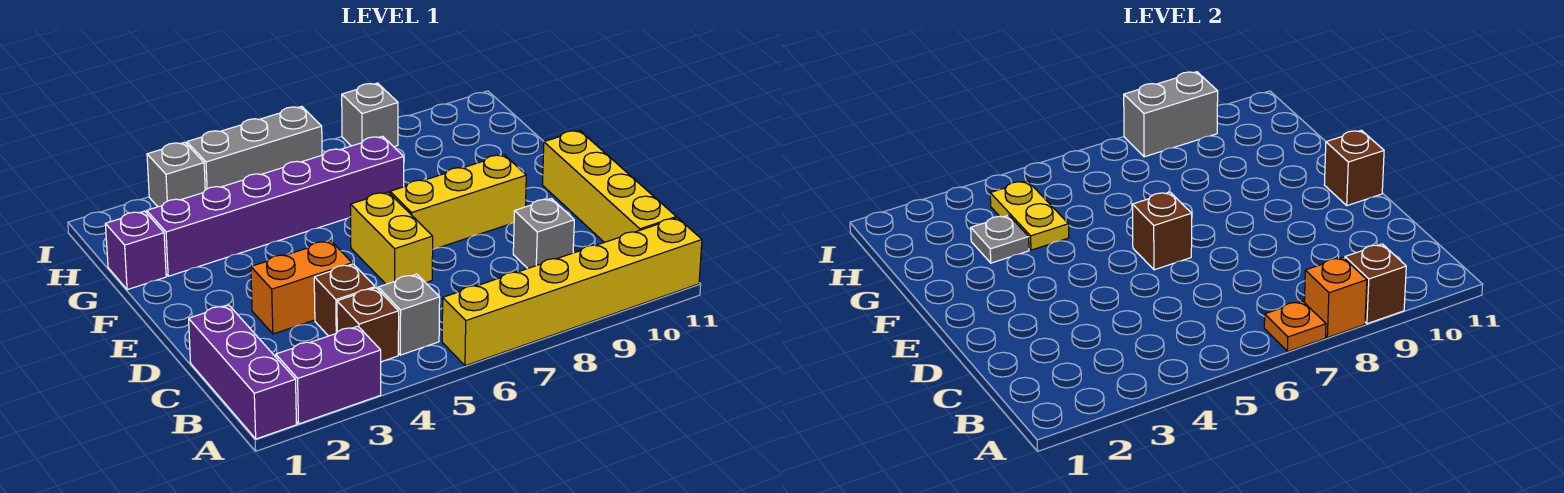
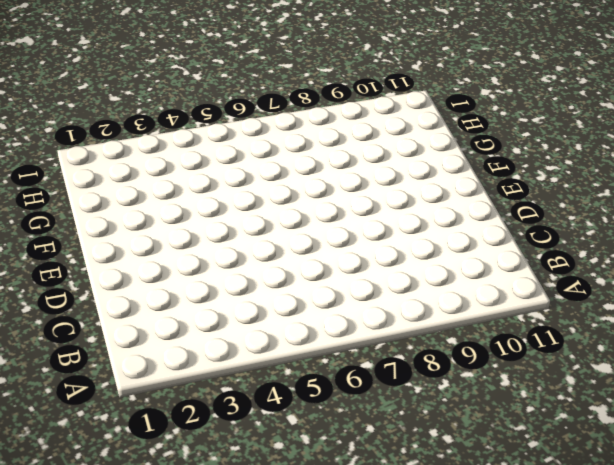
none -> purple 1x3 brick [189,305,296,439]
none -> purple 1x2 brick [276,326,381,424]
none -> yellow 1x6 brick [442,218,702,366]

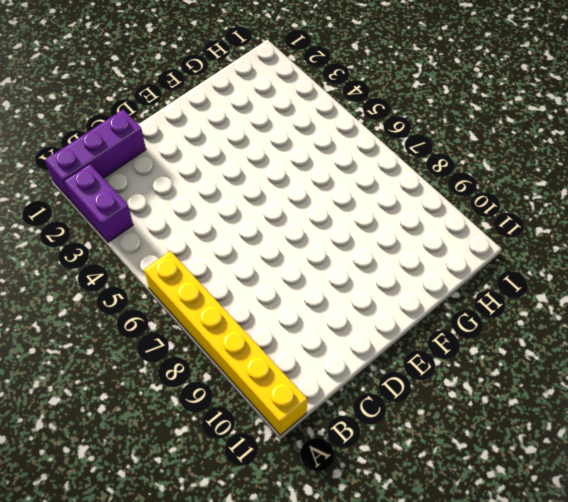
none -> brown 1x1 brick [337,288,399,362]
none -> grey 1x1 brick [378,274,440,355]
none -> yellow 1x4 brick [542,130,676,242]

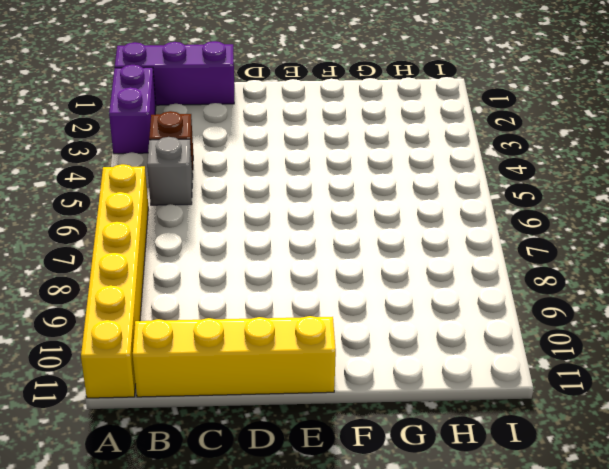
none -> brown 1x1 brick [314,264,375,336]
none -> grey 1x1 brick [513,198,574,268]
none -> orange 1x2 brick [251,241,352,334]

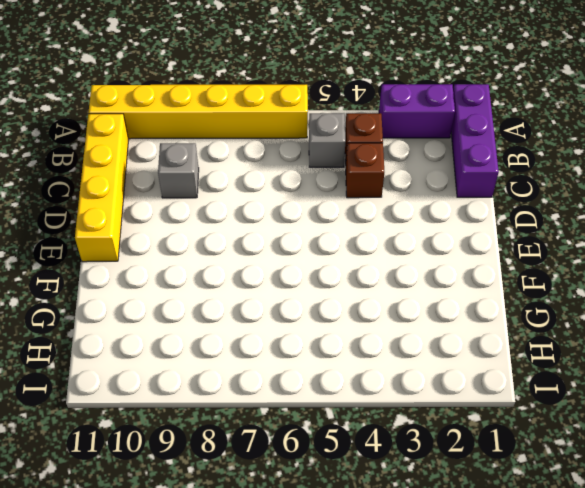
none -> orange 1x2 brick [251,241,352,334]
none -> yellow 1x2 brick [350,192,433,284]
none -> yellow 1x3 brick [390,155,526,249]

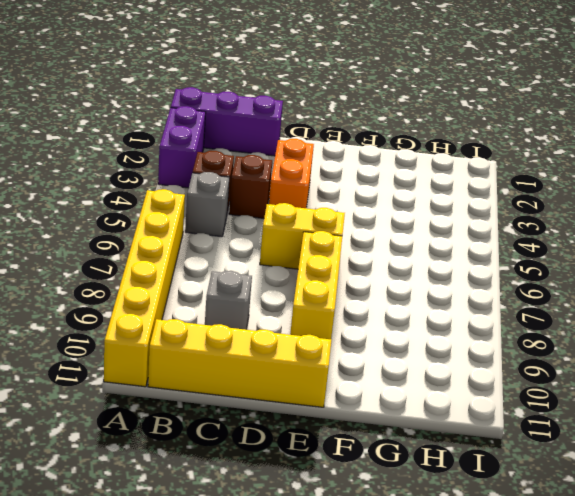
none -> purple 1x1 brick [106,211,166,290]
none -> purple 1x6 brick [147,136,404,276]
none -> grey 1x1 brick [147,142,205,207]

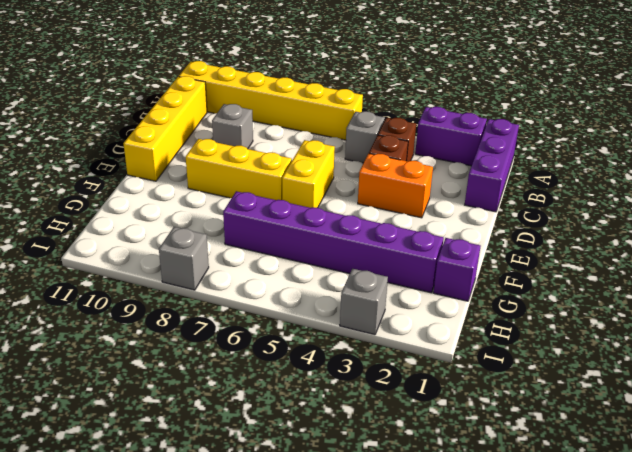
none -> grey 1x3 brick [187,106,322,190]
none -> orange 1x1 plate [1264,301,1326,352]
none -> orange 1x1 brick [1304,257,1367,338]

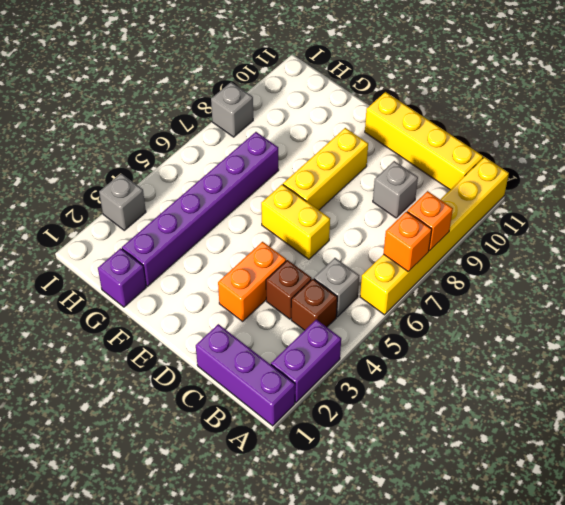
orange 1x1 brick [384,212,432,272] -> orange 1x1 plate [1264,301,1326,352]
none -> grey 1x3 brick [187,106,322,190]
none -> brown 1x1 brick [1345,244,1406,324]
none -> brown 1x1 brick [1132,192,1192,270]

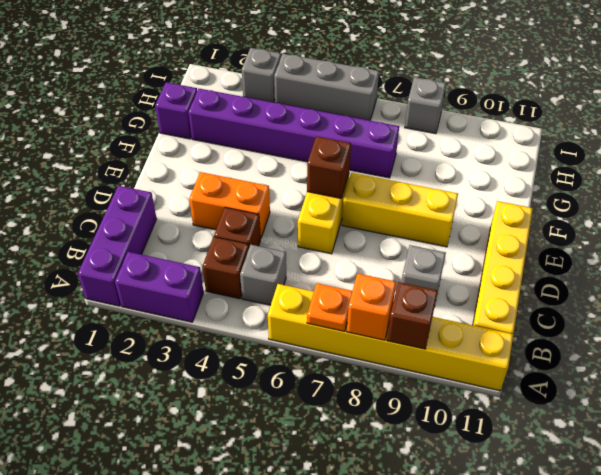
none -> brown 1x1 brick [1324,130,1384,206]
none -> grey 1x1 plate [971,215,1029,263]
none -> yellow 1x2 plate [990,181,1069,250]

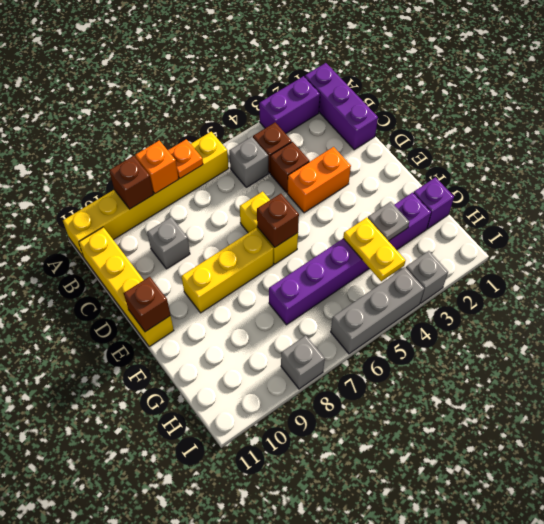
none -> grey 1x2 brick [1124,72,1218,157]

